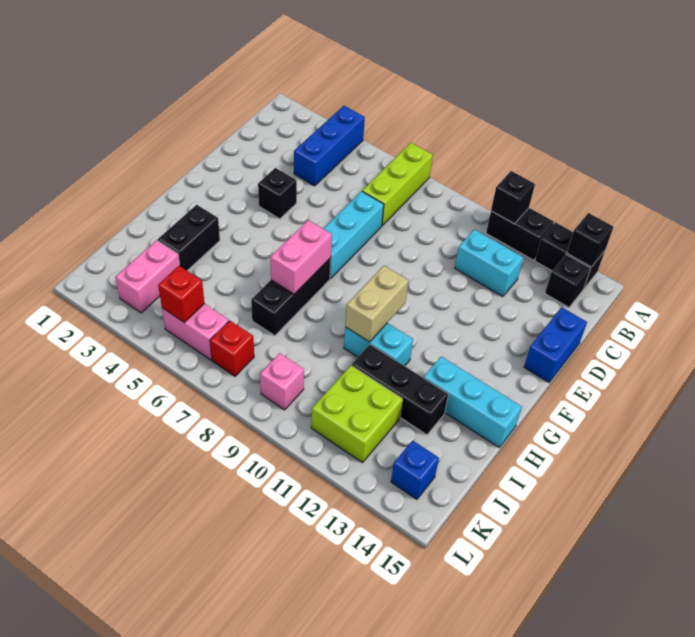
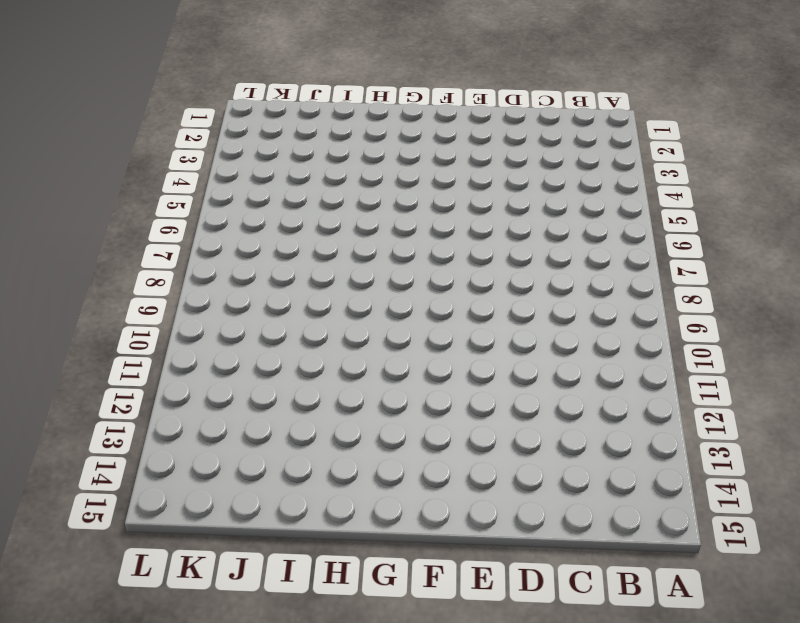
none -> blue 1x3 brick [294,106,365,186]
none -> lime 1x3 brick [362,143,433,225]
none -> black 1x2 brick [486,208,554,260]

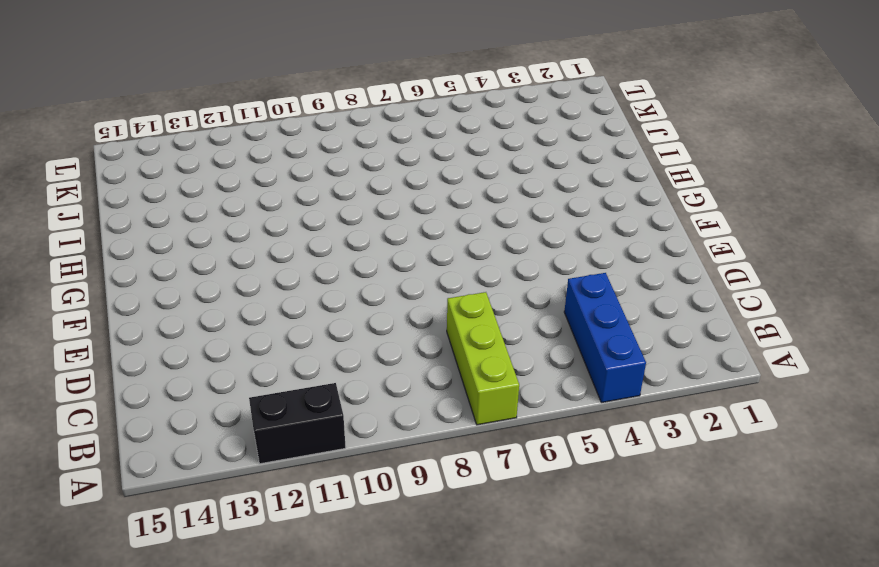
none -> black 1x2 brick [535,222,605,288]
none -> black 1x1 brick [545,255,591,307]
none -> cyan 1x2 brick [455,229,523,297]

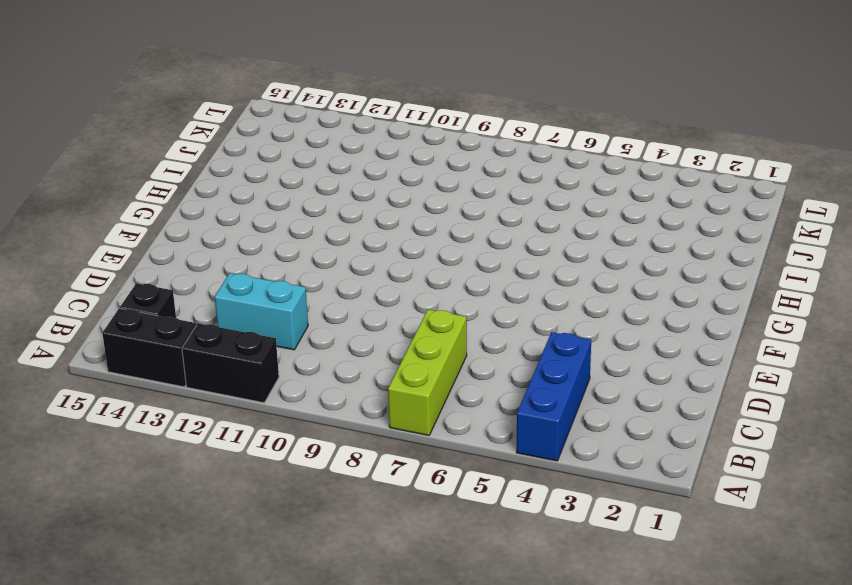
none -> cyan 1x3 brick [323,191,384,278]
none -> blue 1x2 brick [524,307,587,382]
none -> black 1x1 brick [258,168,297,219]

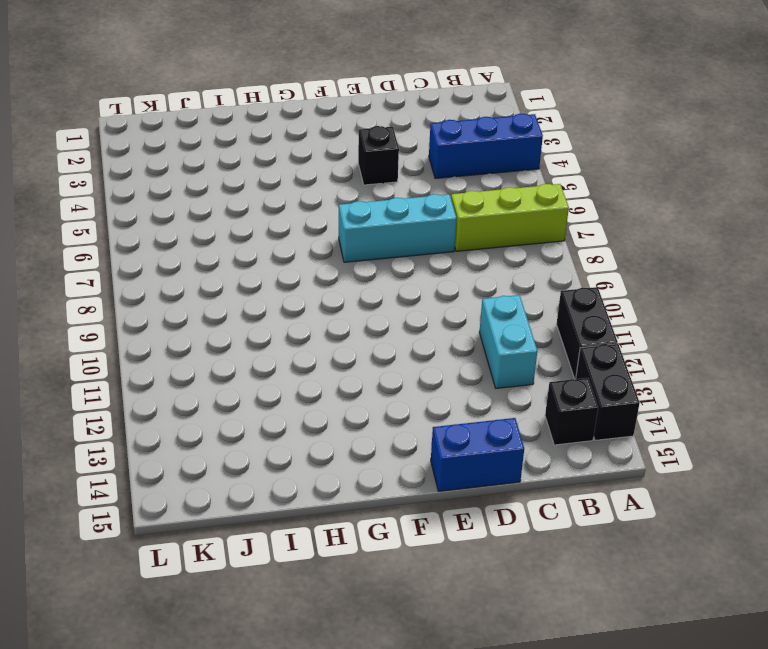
none -> black 1x3 brick [251,258,331,336]
none -> black 1x2 brick [158,205,220,271]
none -> cyan 1x2 brick [344,323,413,366]

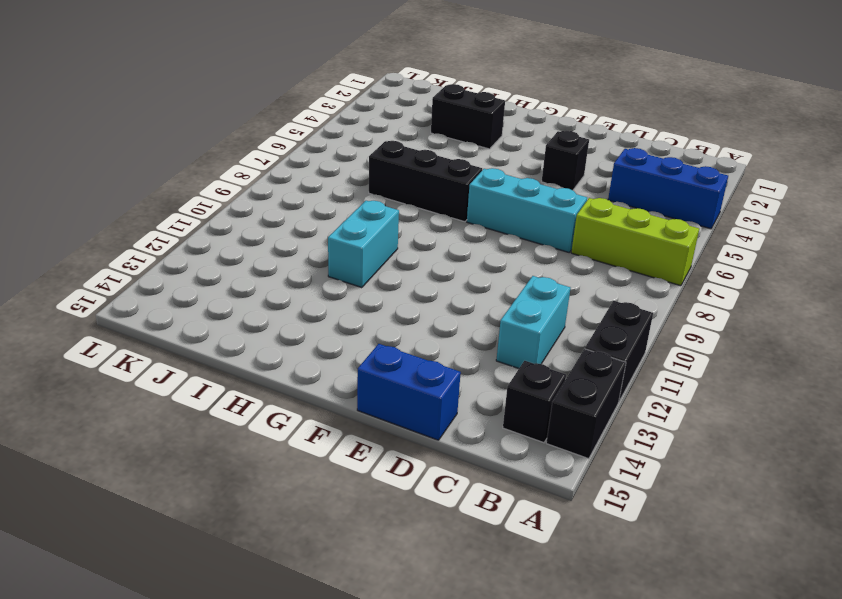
none -> cyan 1x3 brick [424,357,522,447]
none -> black 1x3 brick [352,345,448,435]
none -> pink 1x2 brick [115,240,180,313]

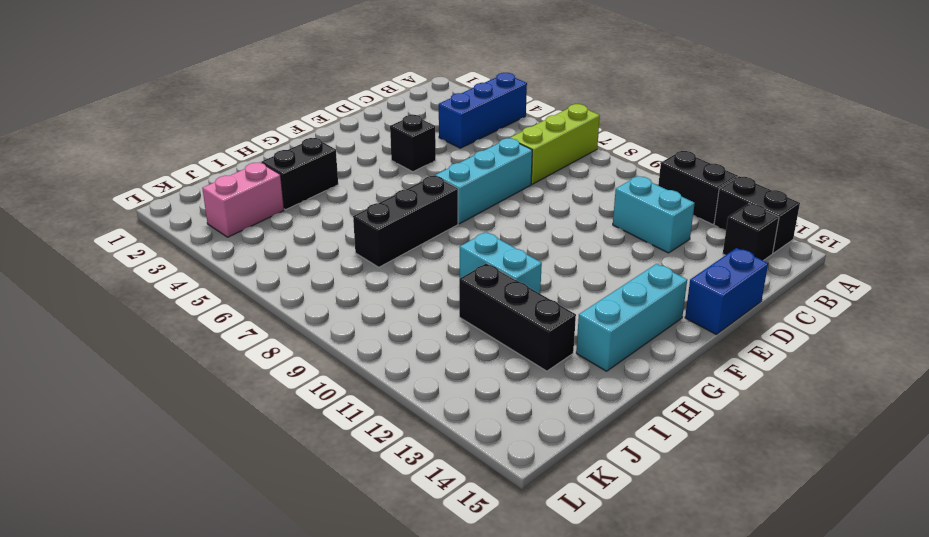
cyan 1x3 brick [576,264,687,371] -> cyan 1x3 brick turned to [424,357,522,447]
none -> lime 2x2 brick [311,366,403,463]
none -> pink 1x2 brick [162,304,229,360]
none -> red 1x1 brick [210,321,254,376]

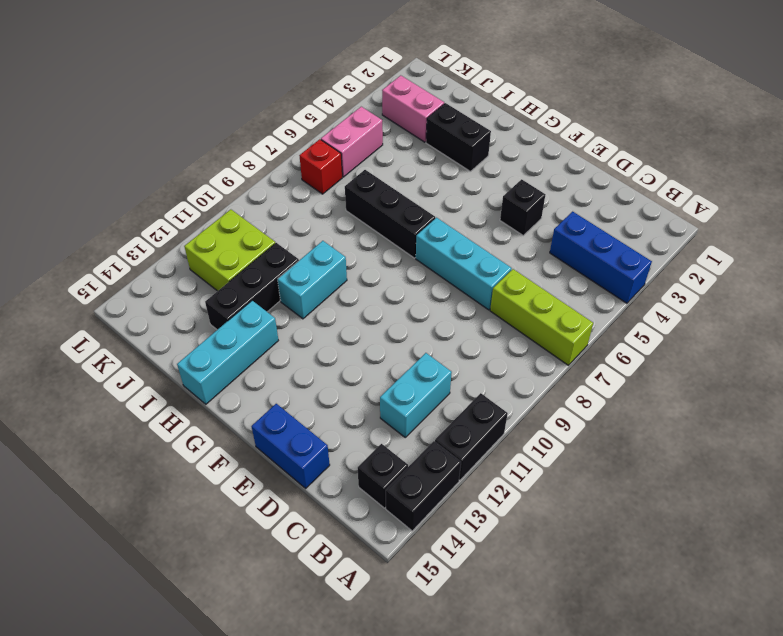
none -> pink 1x1 brick [260,353,304,410]
none -> blue 1x1 brick [391,441,439,499]
none -> black 1x1 brick [491,171,535,224]

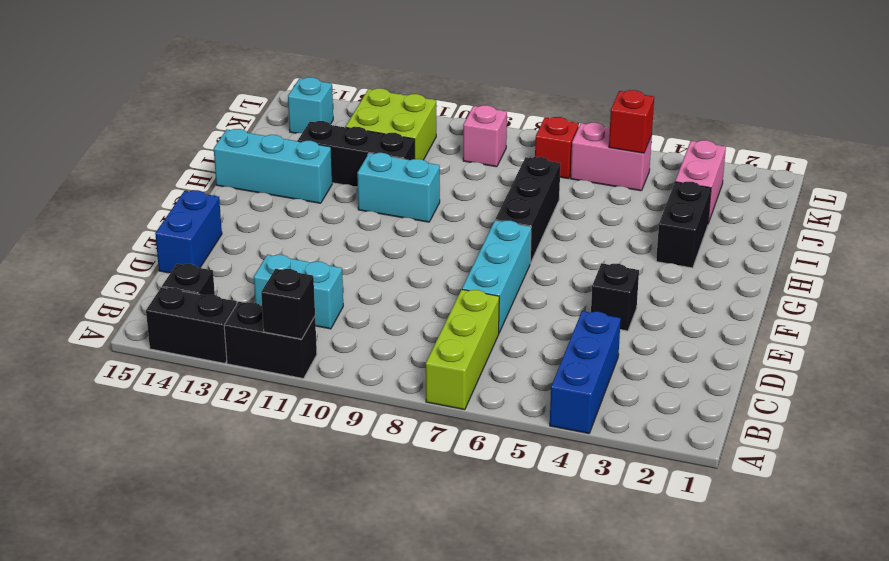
cyan 1x1 brick [288,77,333,133] -> blue 1x1 brick [391,441,439,499]
none -> black 1x1 brick [567,213,613,267]
none -> pink 1x2 brick [270,220,332,294]
none -> tan 1x2 brick [345,266,408,342]

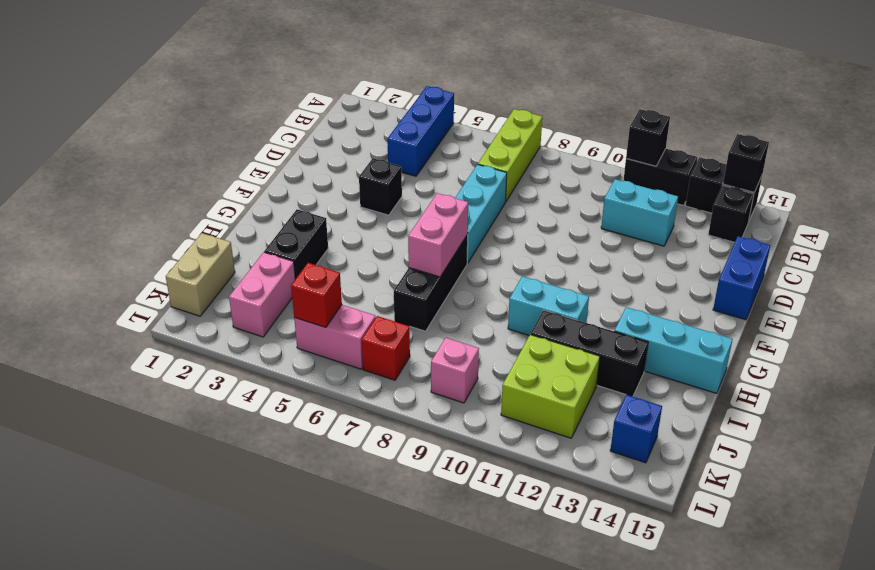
tan 1x2 brick [166,233,235,316] -> tan 1x2 brick moved to [345,266,408,342]

